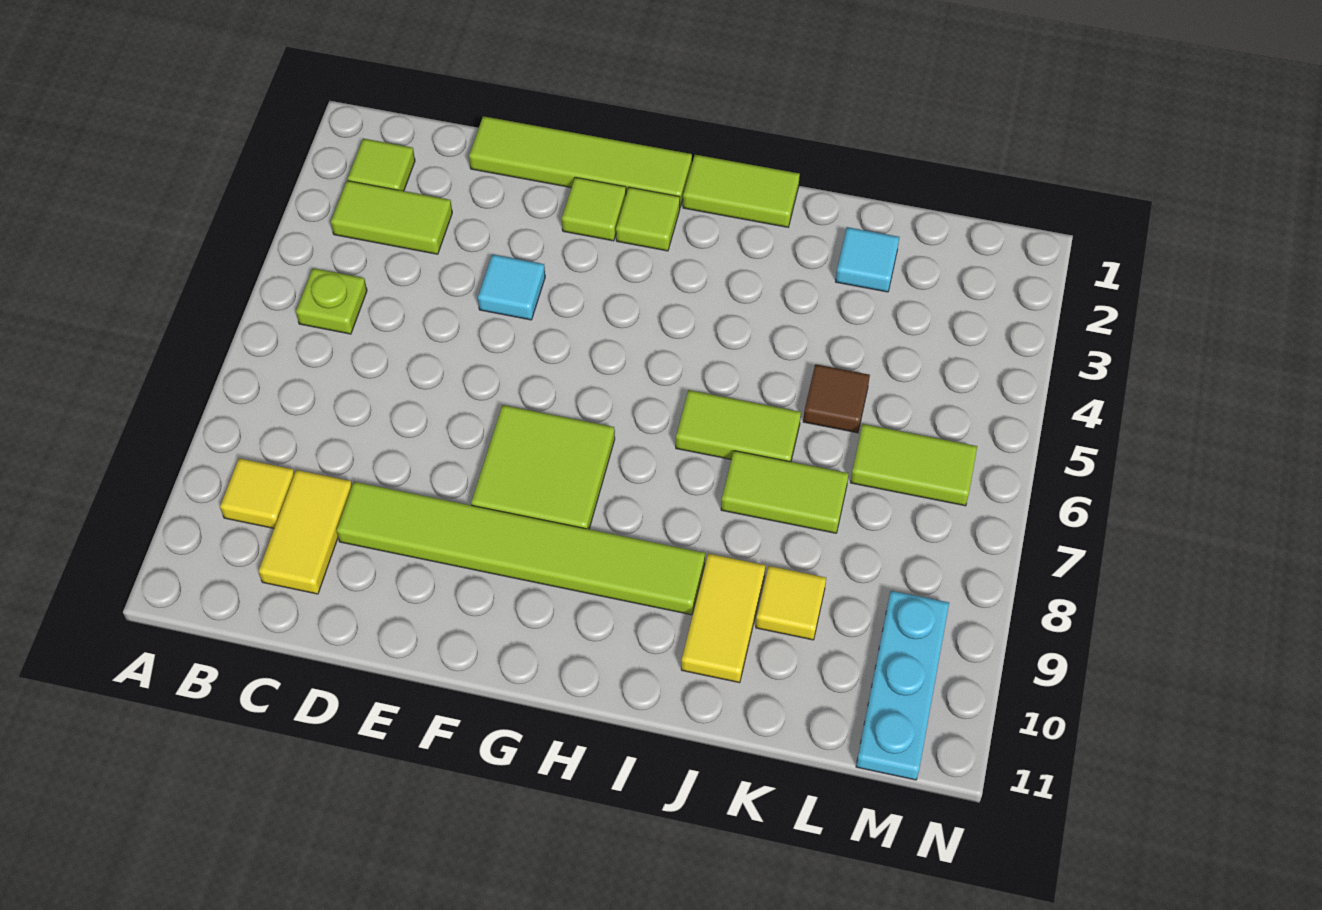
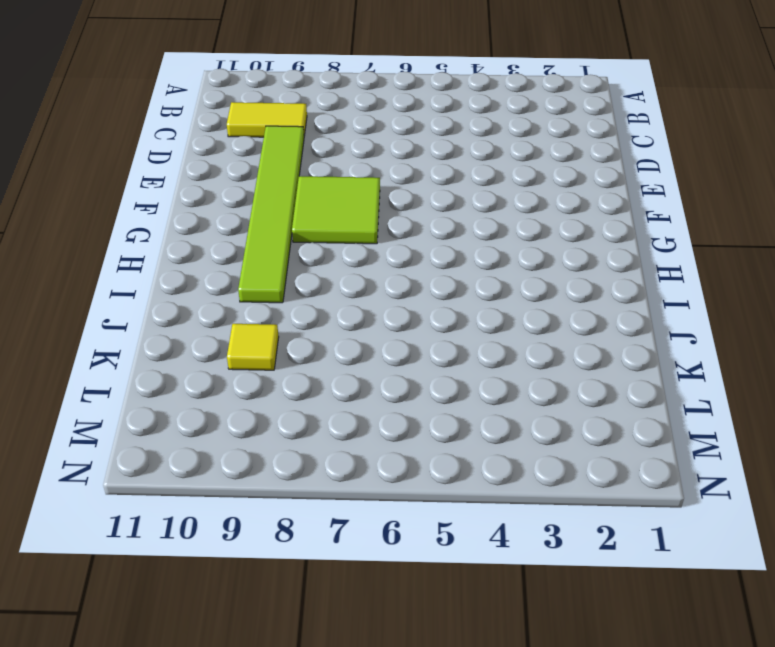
none -> lime 1x1 tile [348,139,415,191]
none -> lime 1x2 tile [331,181,452,254]
none -> lime 1x1 plate [296,268,367,334]

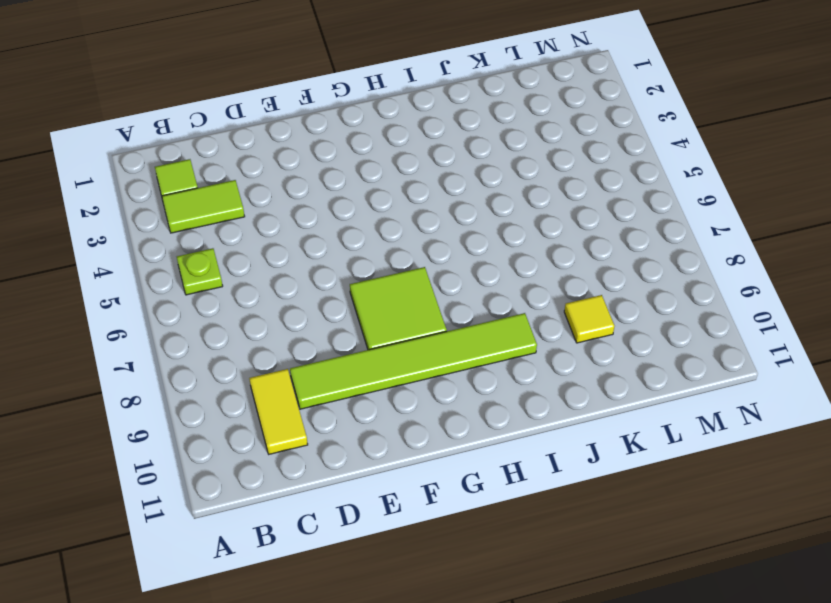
none -> yellow 1x1 tile [220,458,295,528]
none -> lime 1x4 tile [469,116,692,207]
none -> cyan 1x1 tile [478,254,545,320]

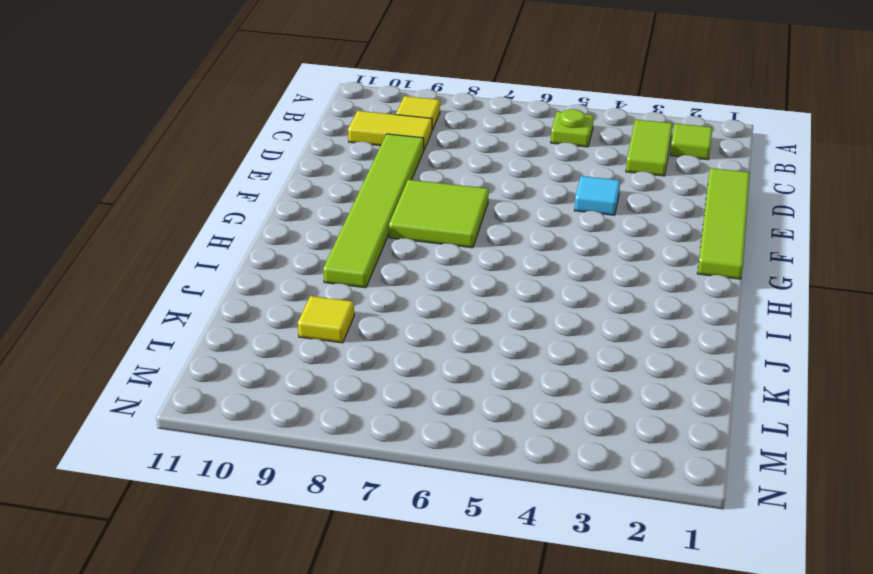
none -> lime 1x1 tile [562,177,626,241]
none -> lime 1x1 tile [616,187,680,251]
none -> lime 1x2 tile [683,155,800,227]

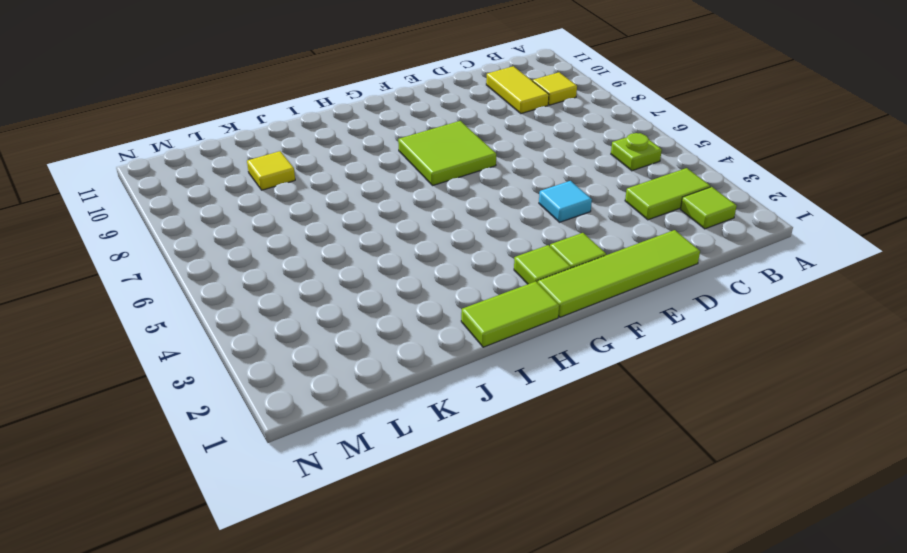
none -> lime 1x6 tile [337,482,705,615]
none -> lime 1x2 tile [676,390,801,462]
none -> lime 1x2 tile [721,451,849,533]

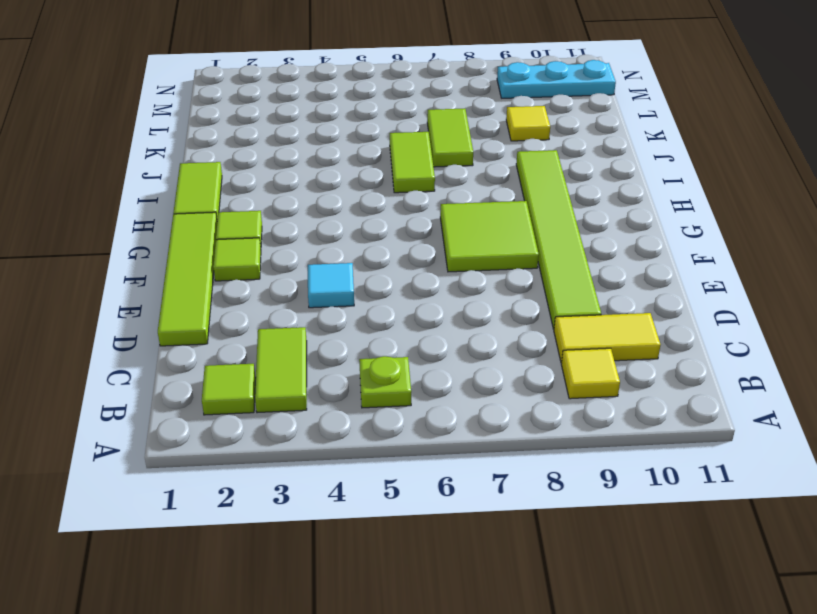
none -> yellow 1x2 tile [681,554,766,683]
none -> cyan 1x1 tile [836,227,899,292]
none -> brown 1x1 tile [803,364,870,433]

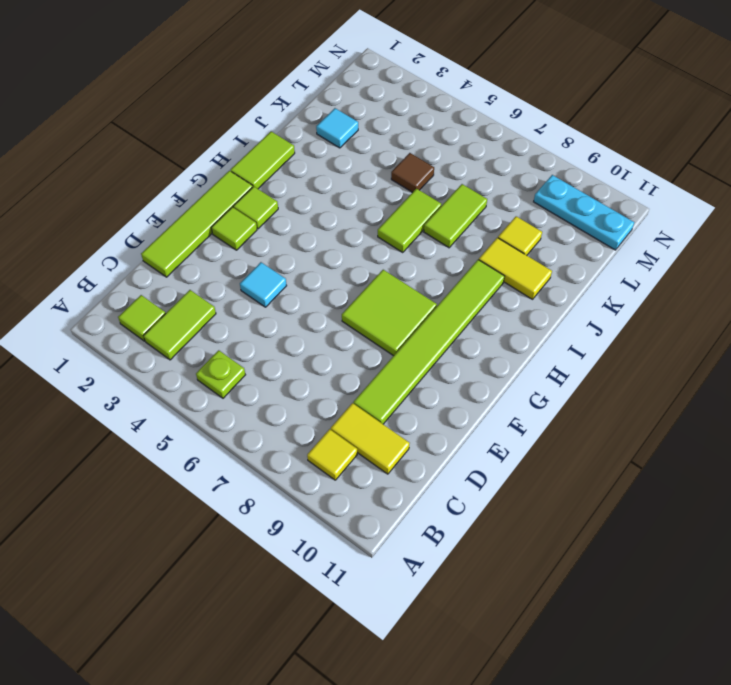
none -> lime 1x2 tile [850,424,977,506]

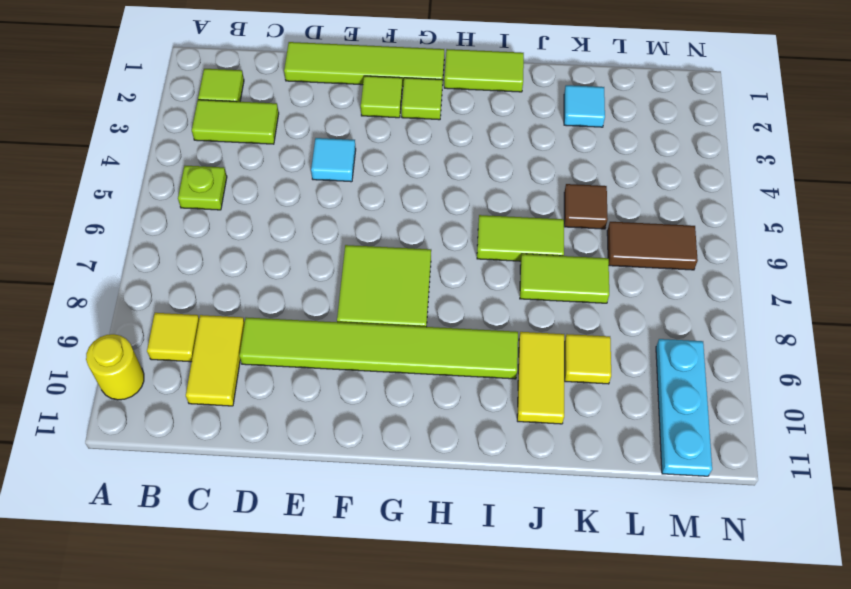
yellow 1x1 round brick [86,334,144,400] -> none
brown 1x2 tile [607,222,698,270] -> lime 1x2 tile [850,424,977,506]

